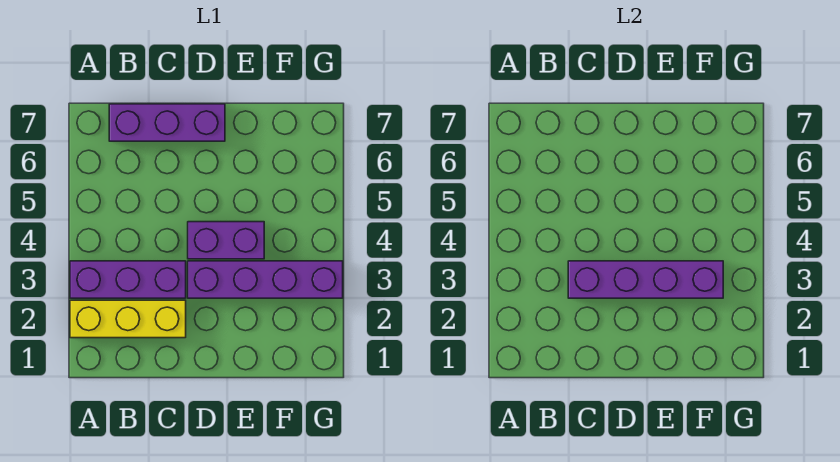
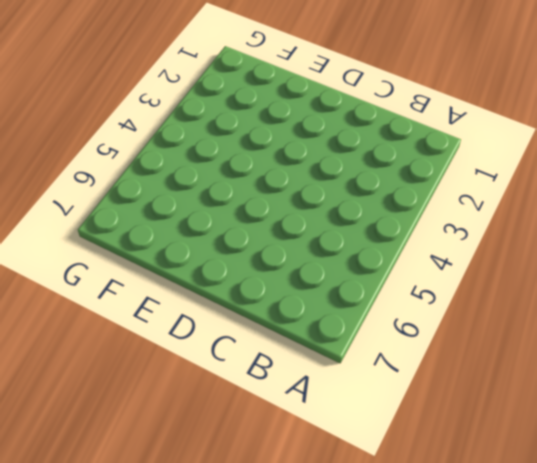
none -> yellow 1x3 brick [70,300,186,338]
none -> purple 1x3 brick [70,261,186,298]

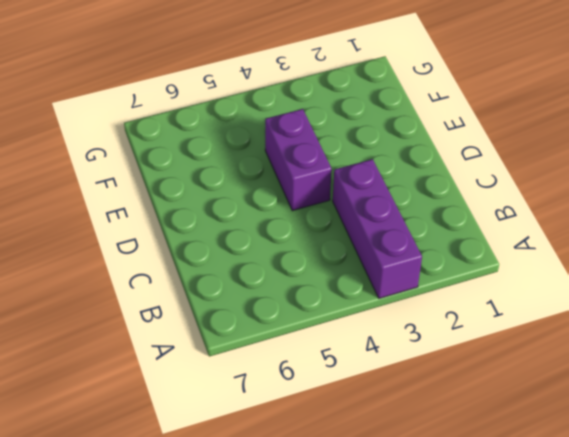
none -> yellow 1x3 brick [70,300,186,338]
none -> purple 1x3 brick [109,104,225,141]

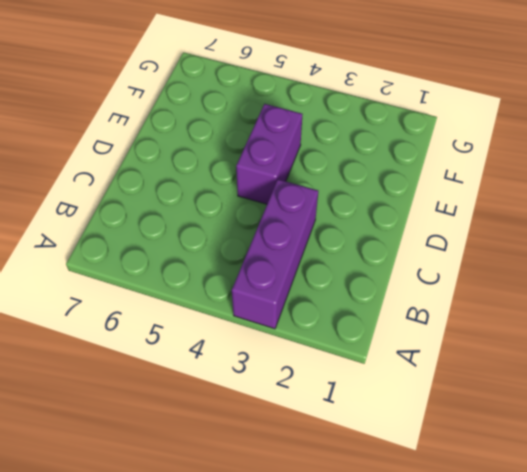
none -> yellow 1x3 brick [70,300,186,338]
none -> purple 1x3 brick [109,104,225,141]

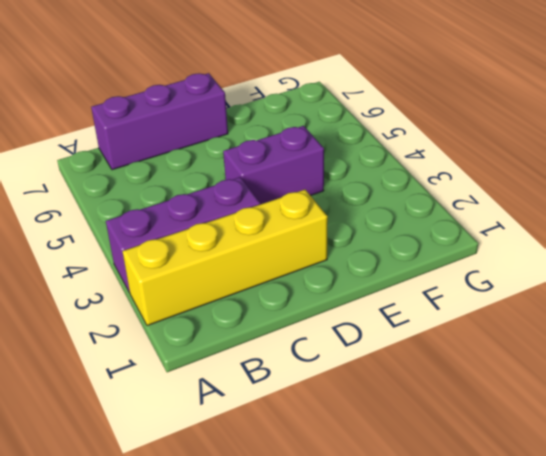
yellow 1x4 brick [122,190,328,326] -> yellow 1x3 brick [70,300,186,338]
none -> purple 1x4 brick [188,261,343,298]
none -> purple 1x4 brick [568,261,723,298]

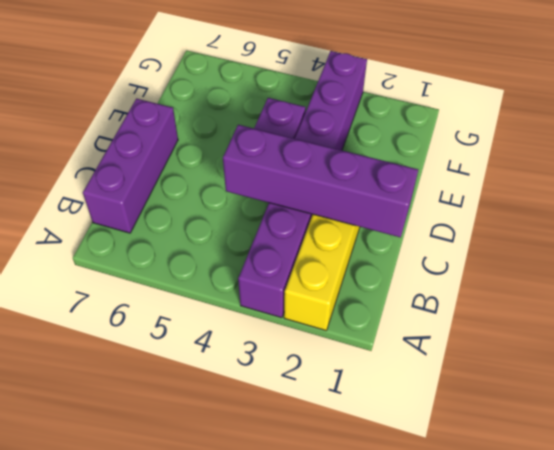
purple 1x4 brick [223,125,418,237] -> purple 1x4 brick turned to [568,261,723,298]

